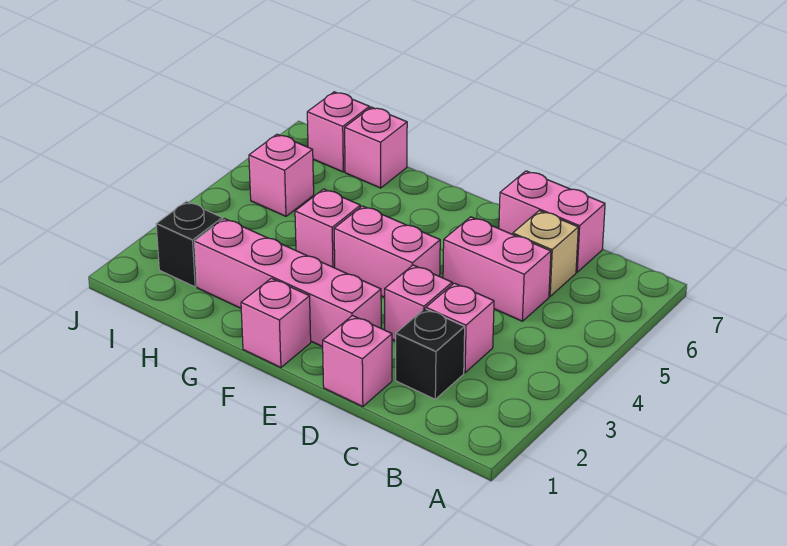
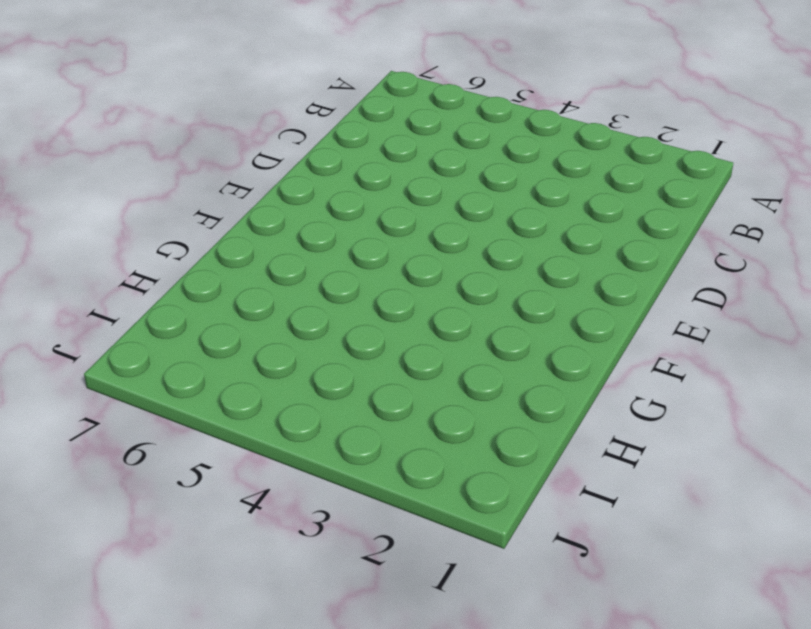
none -> black 1x1 brick [396,309,465,399]
none -> pink 1x1 brick [426,283,494,373]
none -> pink 1x2 brick [443,217,551,321]

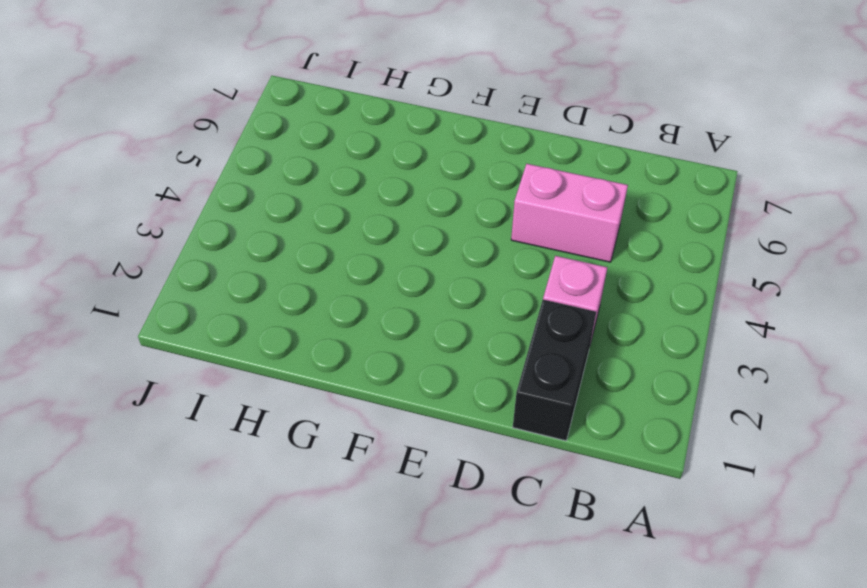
black 1x2 brick [513,300,596,441] -> black 1x1 brick [396,309,465,399]
none -> tan 1x1 brick [513,211,578,296]
none -> pink 1x2 brick [499,171,605,272]
none -> pink 1x1 brick [323,316,392,407]

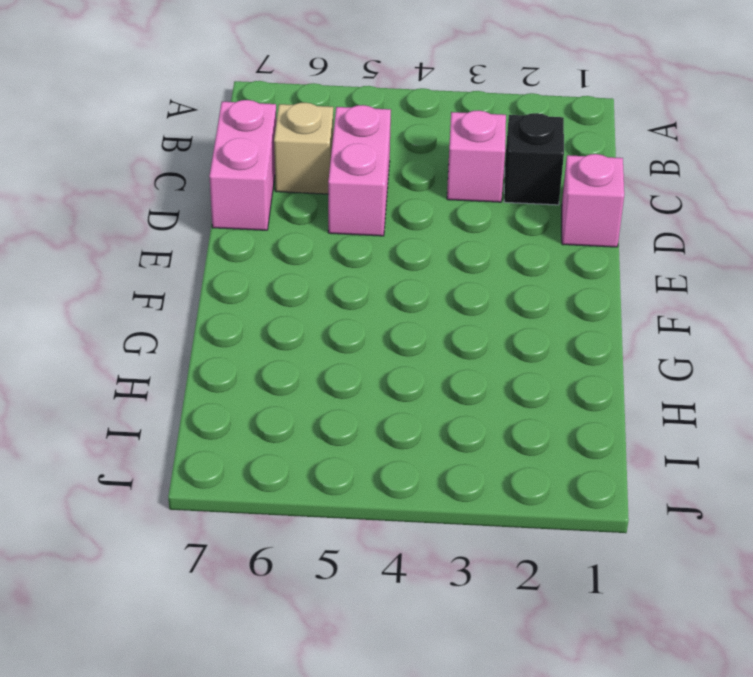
none -> pink 1x1 brick [385,265,452,341]
none -> pink 1x4 brick [194,219,381,347]
none -> pink 1x2 brick [334,206,440,297]

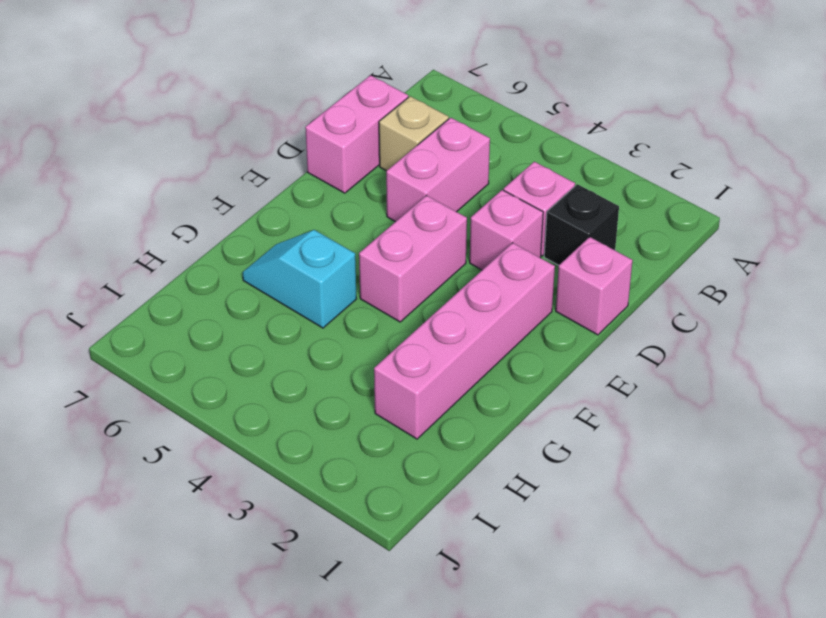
cyan 1x2 slope [242,230,356,328] -> none
none -> pink 1x1 brick [241,278,311,367]
none -> pink 1x1 brick [295,189,360,268]
none -> pink 1x1 brick [345,107,407,188]

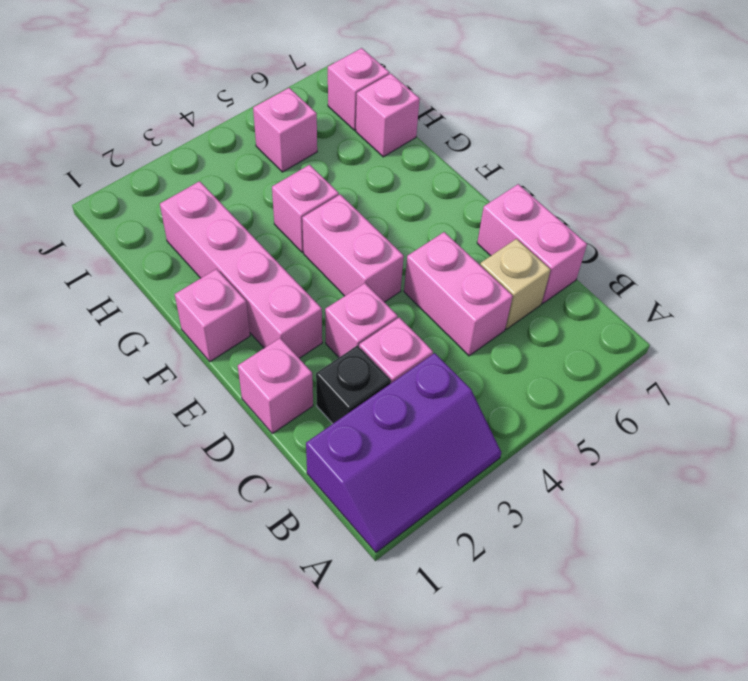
purple 2x3 slope [306,353,501,553] -> none
none -> black 1x1 brick [156,201,223,287]

